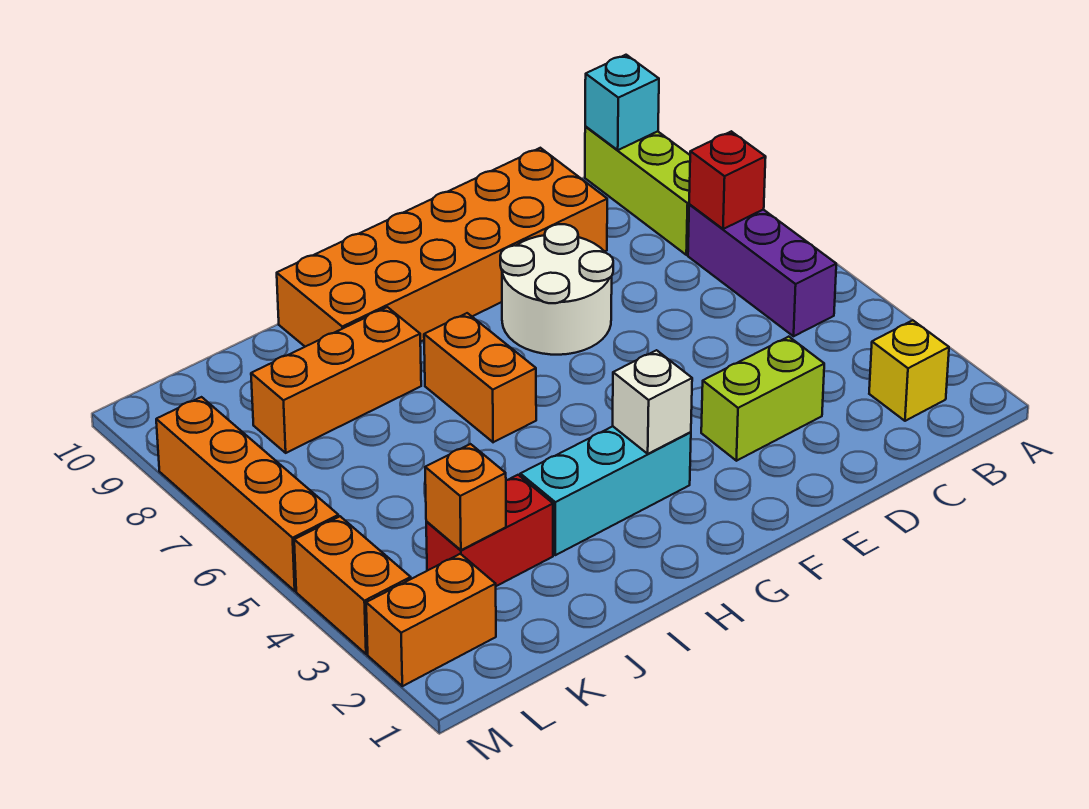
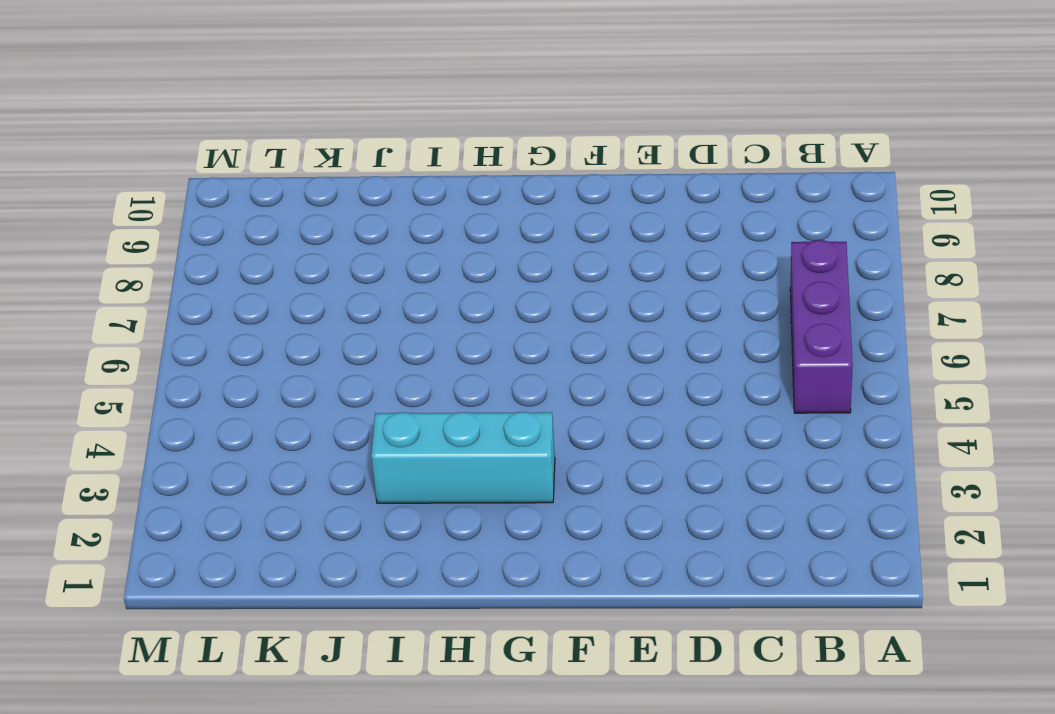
none -> yellow 1x1 brick [869,320,949,421]
none -> lime 1x3 brick [585,126,690,255]
none -> lime 1x2 brick [701,337,824,461]

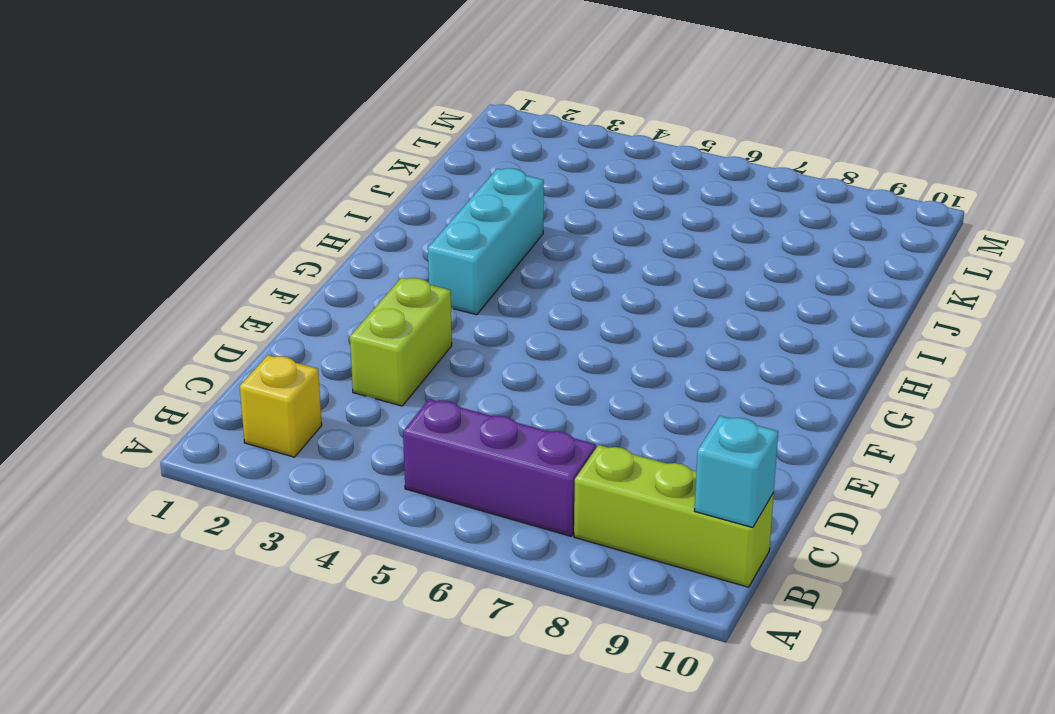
none -> orange 2x6 brick [277,148,607,347]
none -> white 2x2 round brick [500,224,613,355]
none -> orange 1x2 brick [424,313,536,442]

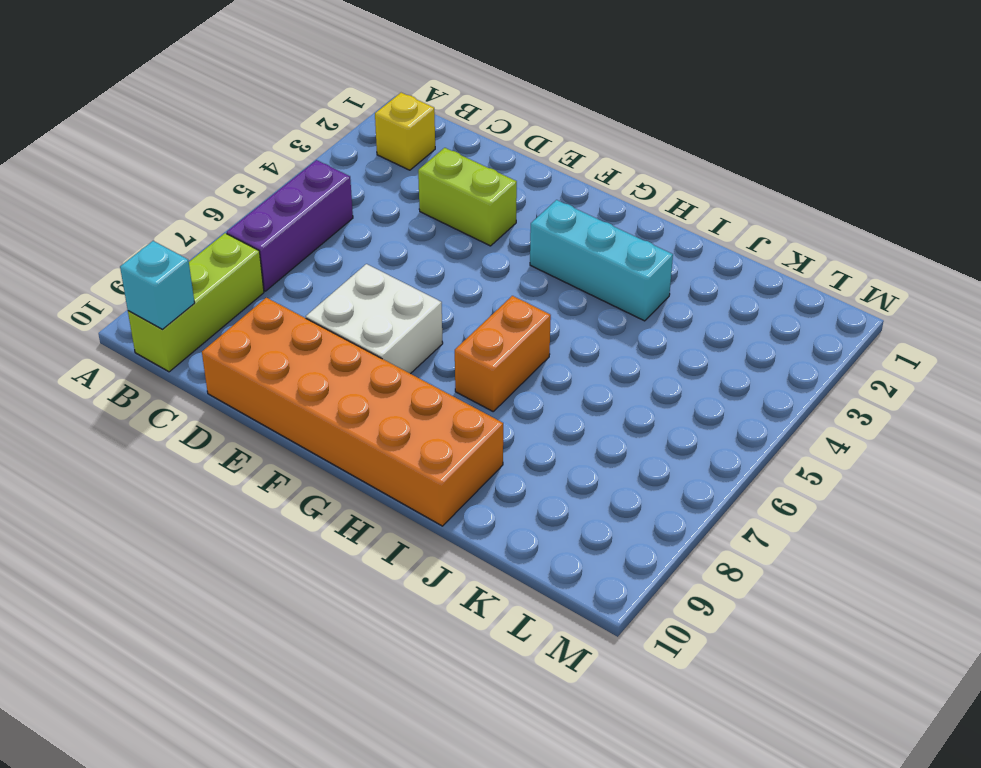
white 2x2 brick [306,264,443,374] -> white 2x2 round brick [500,224,613,355]
none -> orange 1x3 brick [251,307,421,453]
none -> red 1x2 brick [426,475,553,586]
none -> orange 1x2 brick [366,554,496,686]

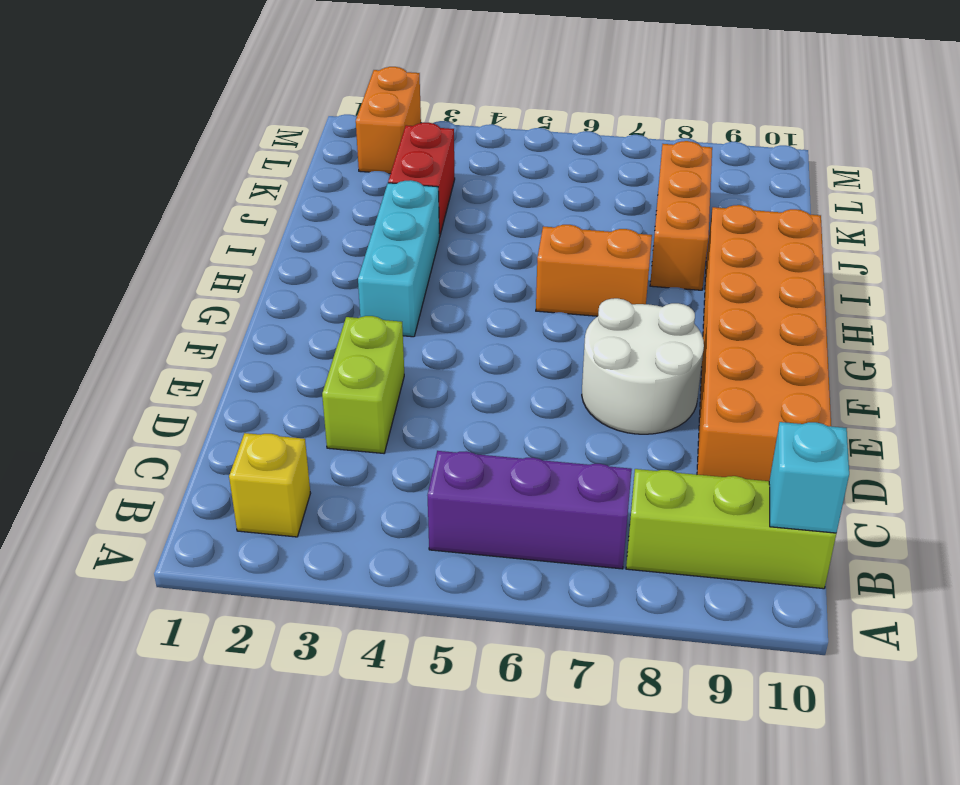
none -> orange 1x2 brick [294,516,411,654]
none -> orange 1x4 brick [156,397,339,591]
none -> red 1x1 brick [689,131,766,229]

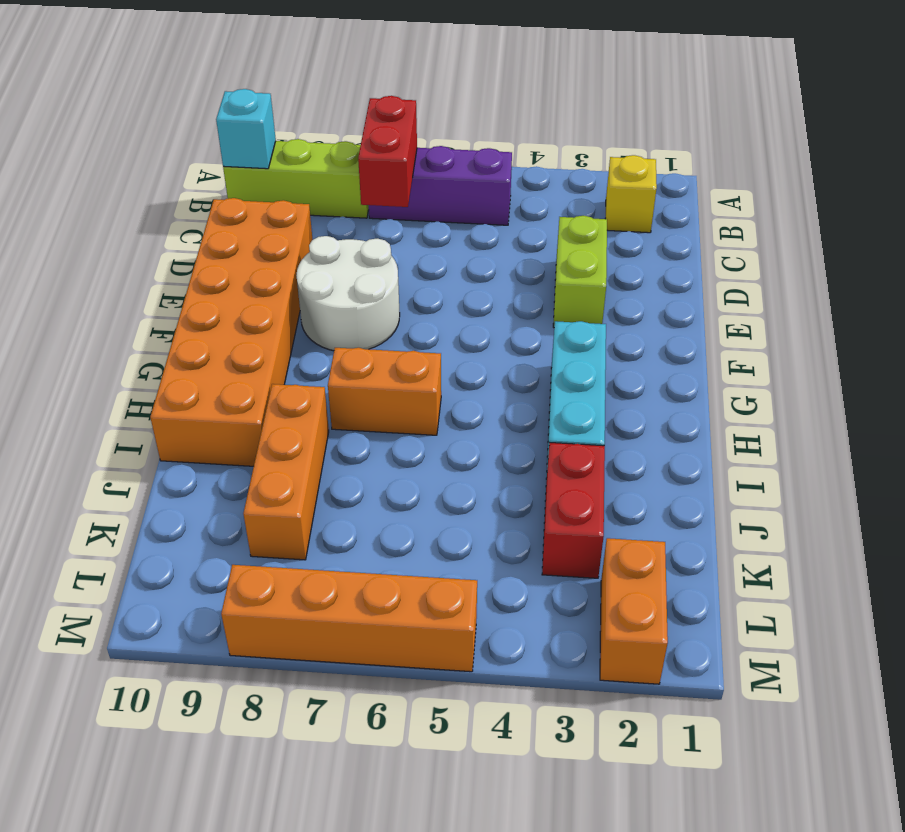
red 1x2 brick [358,96,417,207] -> red 1x1 brick [689,131,766,229]
none -> orange 1x2 brick [294,516,411,654]
none -> white 1x1 brick [613,350,692,454]
none -> orange 1x1 brick [425,444,506,550]

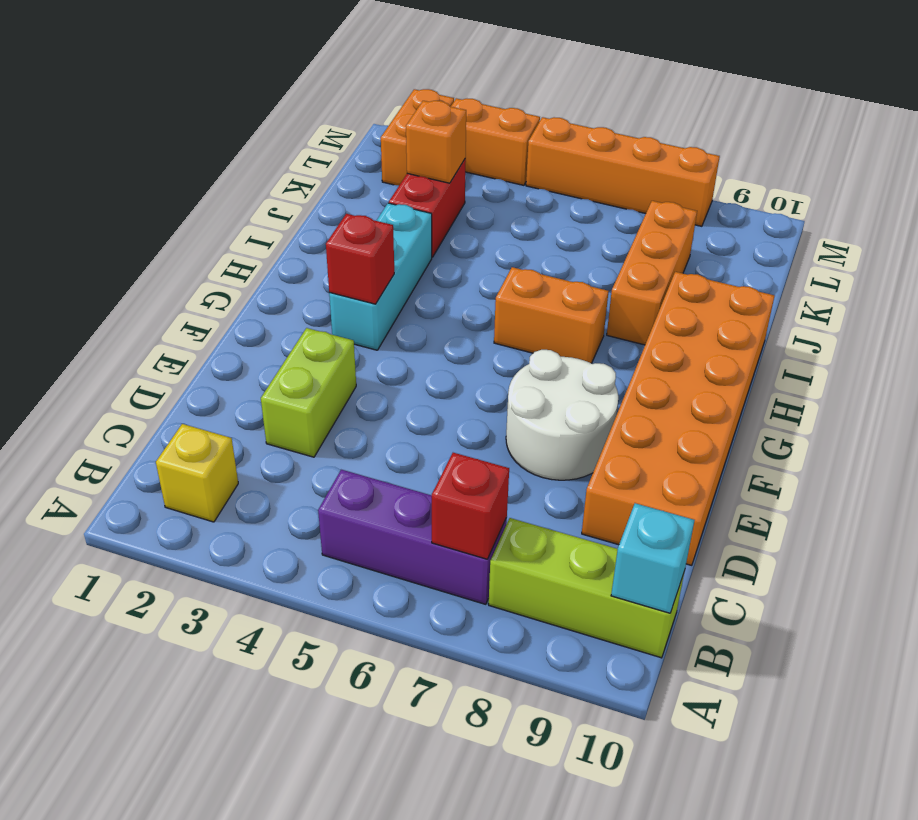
red 1x1 brick [326,214,394,304] -> white 1x1 brick [613,350,692,454]

